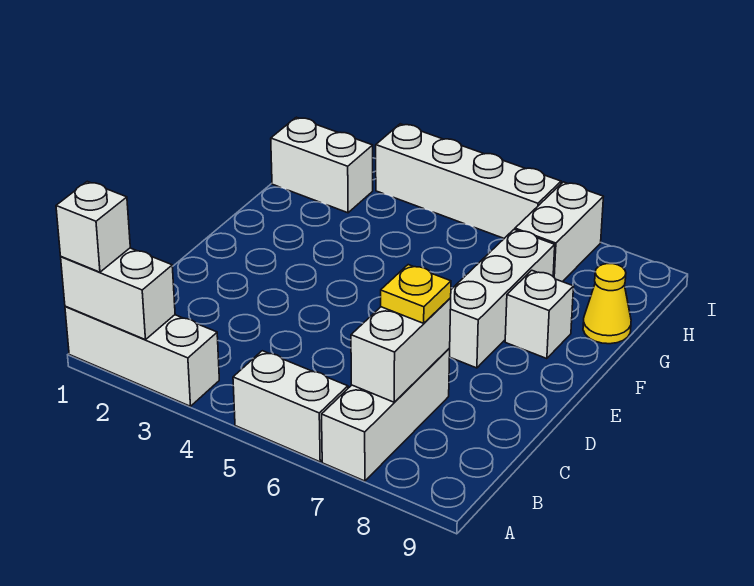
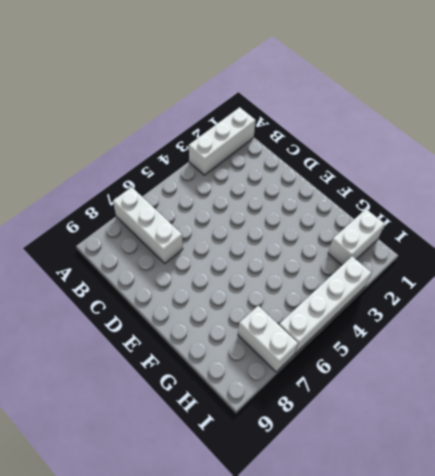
none -> white 1x2 brick [233,351,348,462]
none -> white 1x3 brick [449,230,555,368]
none -> white 1x1 brick [505,270,574,359]

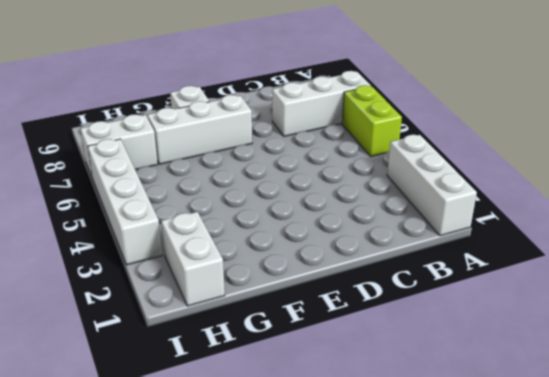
lime 1x2 brick [342,85,402,156] -> white 1x2 brick [233,351,348,462]
none -> yellow 1x1 cone [583,264,631,344]
none -> white 1x2 brick [61,248,175,340]
none -> white 1x2 brick [351,298,451,402]

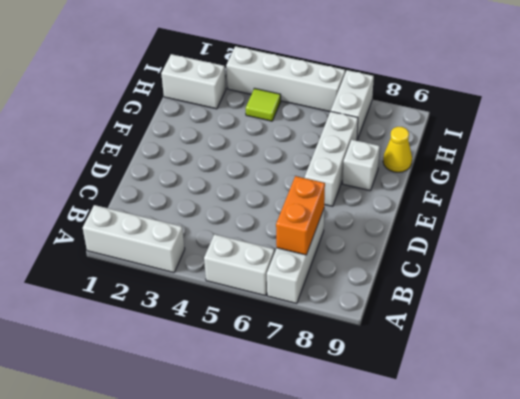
orange 1x2 brick [276,176,325,255] -> white 1x2 brick [351,298,451,402]
lime 1x1 tile [246,88,281,121] -> none
none -> white 1x2 brick [61,248,175,340]
none -> white 1x1 brick [56,181,130,272]
none -> yellow 1x1 plate [381,265,451,323]

